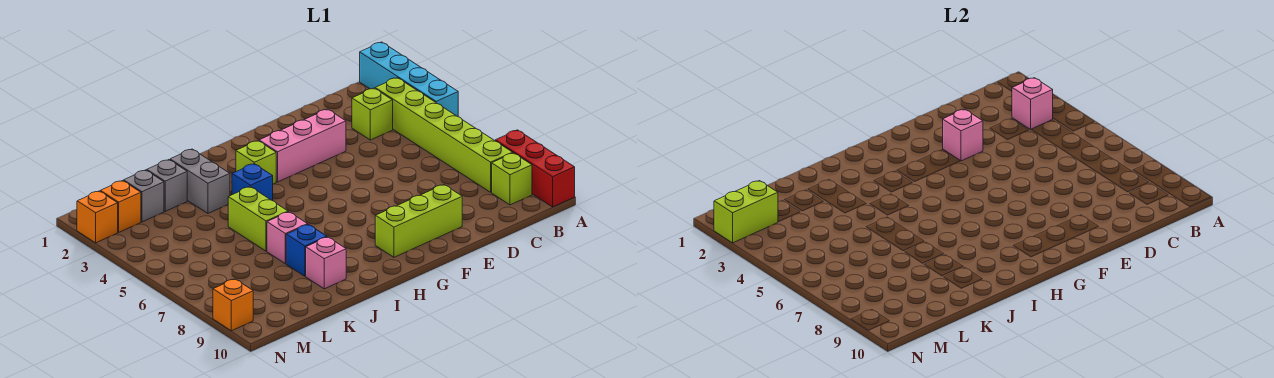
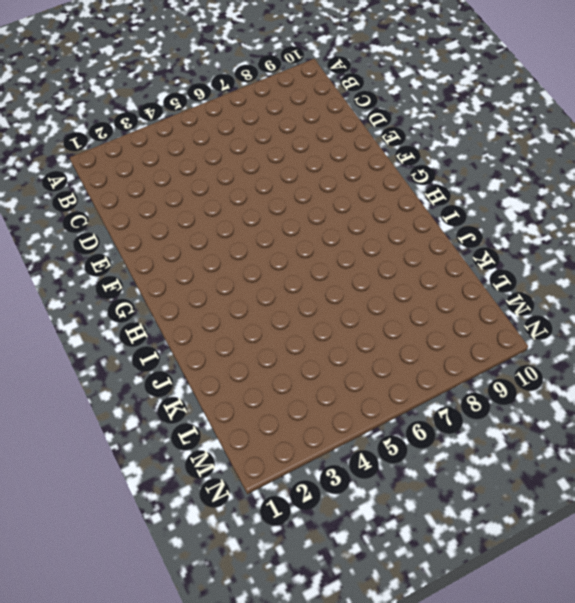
none -> cyan 1x4 brick [360,42,458,116]
none -> red 1x3 brick [495,130,575,207]
none -> lime 1x6 brick [375,78,512,192]

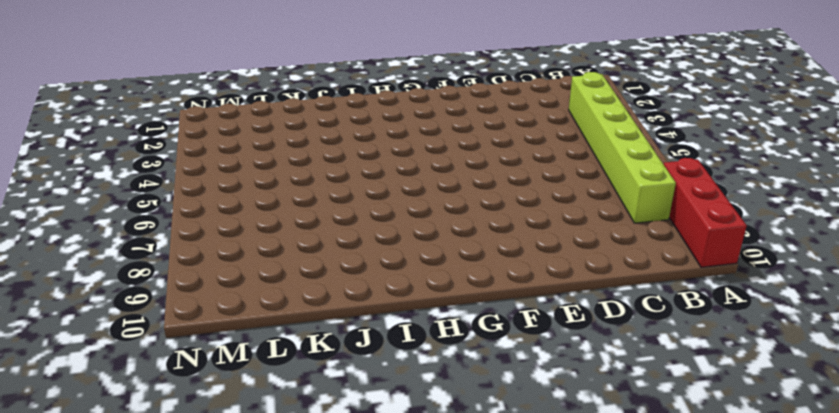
none -> cyan 1x4 brick [360,42,458,116]
none -> lime 1x1 brick [492,153,532,205]
none -> lime 1x1 brick [352,88,393,140]

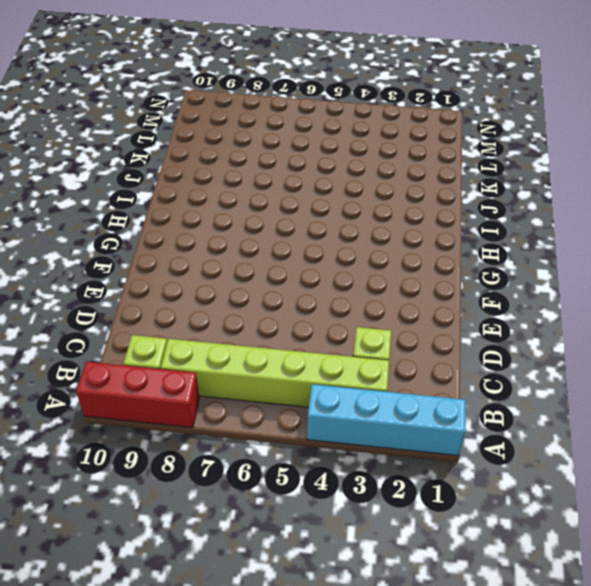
none -> pink 1x3 brick [259,109,346,182]
none -> lime 1x3 brick [375,185,462,257]
none -> lime 1x1 brick [236,141,276,184]

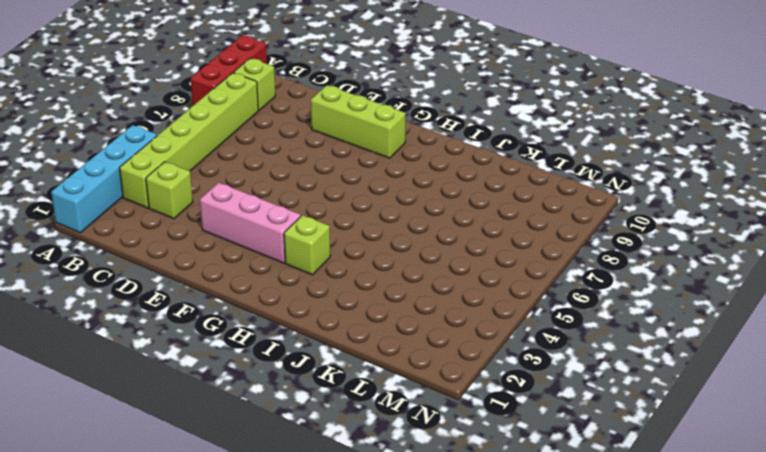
none -> blue 1x1 brick [232,164,273,201]
none -> grey 1x2 brick [170,149,230,213]
none -> lime 1x2 brick [228,187,288,251]

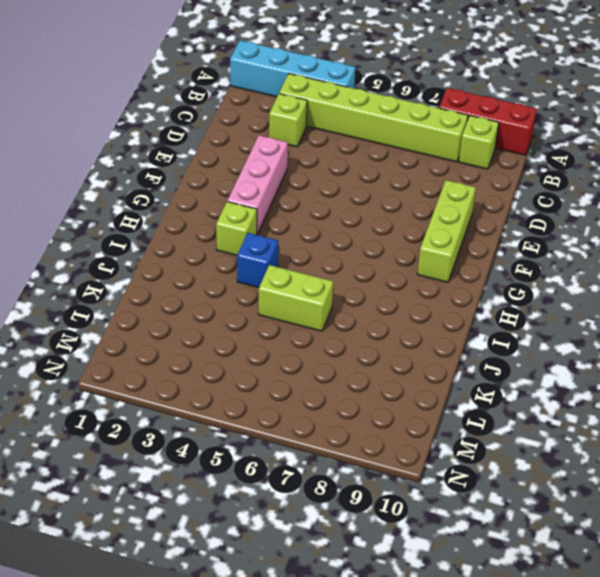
none -> grey 1x2 brick [170,149,230,213]
none -> pink 1x1 brick [267,212,308,264]
none -> blue 1x1 brick [286,224,327,276]

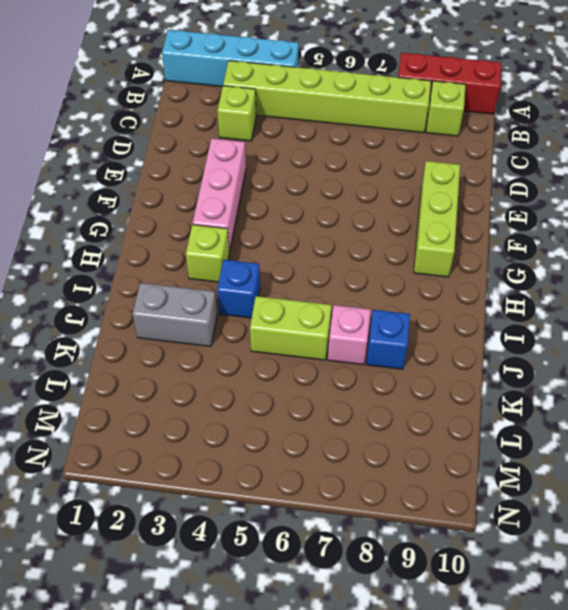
none -> pink 1x1 brick [306,237,346,289]
none -> grey 1x1 brick [147,160,187,211]
none -> grey 1x1 brick [124,170,164,222]

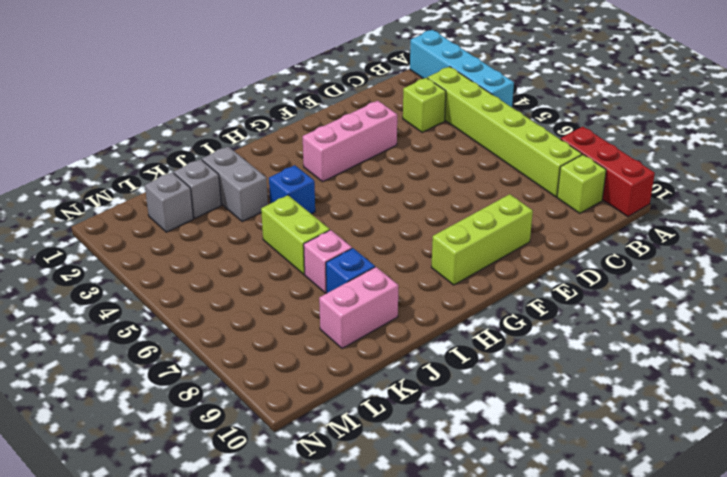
pink 1x2 brick [319,267,398,348] -> pink 1x1 brick [306,237,346,289]
none -> lime 1x1 brick [236,141,276,184]
none -> orange 1x1 brick [100,181,141,232]
none -> orange 1x1 brick [77,191,118,243]

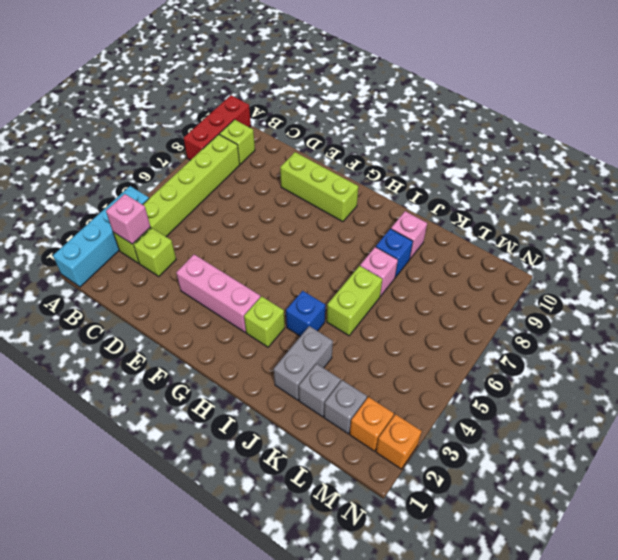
none -> orange 1x1 brick [213,279,253,331]
none -> pink 1x1 brick [943,109,983,161]
none -> lime 1x2 brick [714,181,778,243]

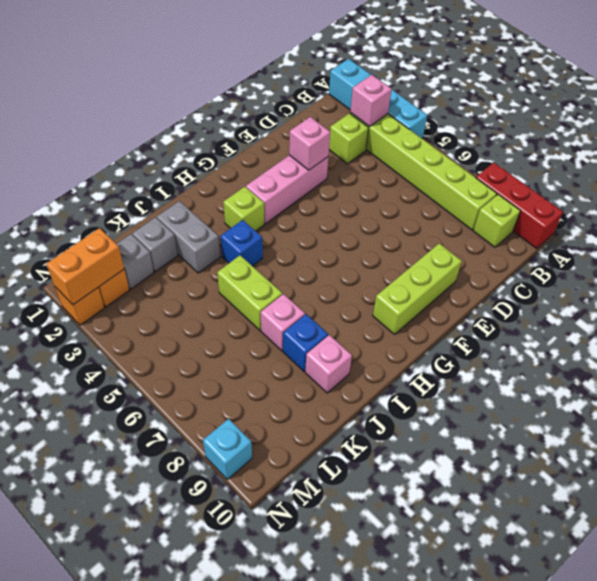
orange 1x2 brick [46,228,124,305] -> lime 1x2 brick [714,181,778,243]
cyan 1x1 brick [203,419,252,479] -> orange 1x1 brick [213,279,253,331]

